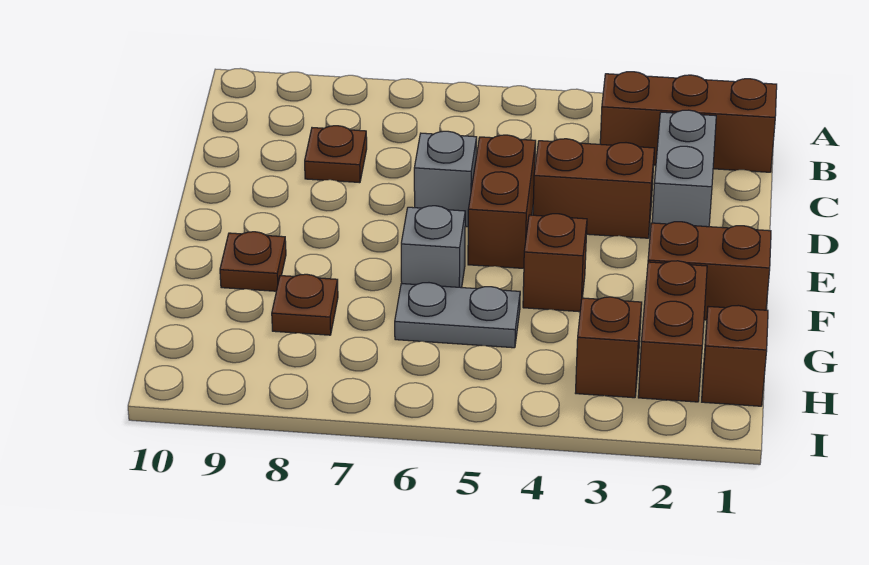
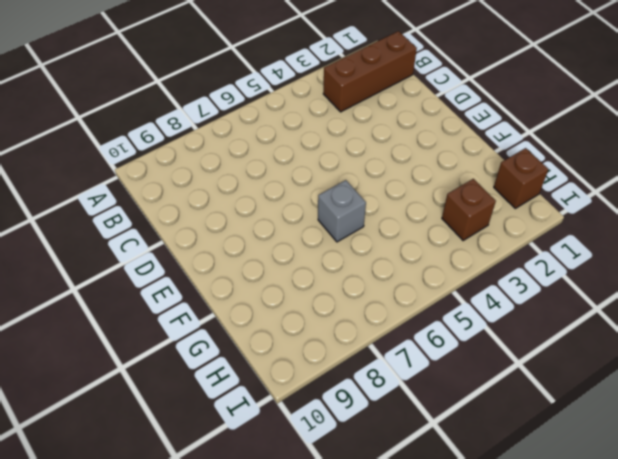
none -> grey 1x2 brick [652,110,716,227]
none -> brown 1x1 plate [305,126,367,183]
none -> brown 1x2 brick [533,139,654,238]

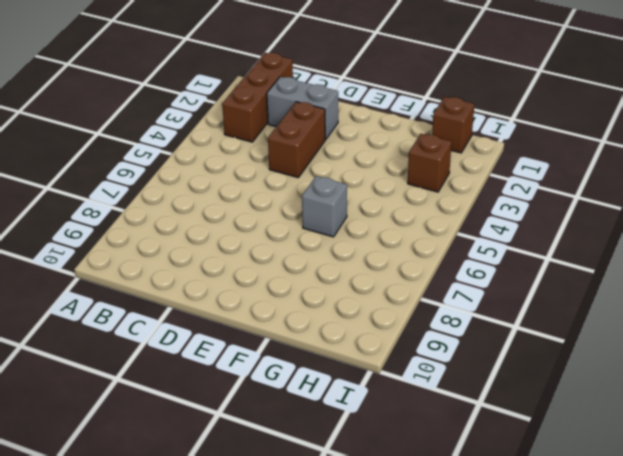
none -> brown 1x1 plate [305,126,367,183]
none -> brown 1x2 brick [468,135,536,268]
none -> grey 1x1 brick [414,131,477,227]

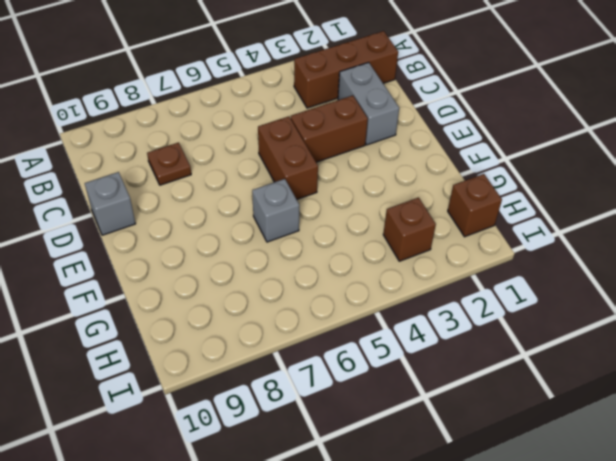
grey 1x1 brick [85,172,136,235] -> grey 1x1 brick moved to [414,131,477,227]
none -> brown 1x2 brick [648,222,771,320]
none -> brown 1x1 brick [523,214,587,312]
none -> brown 1x1 plate [220,232,286,291]

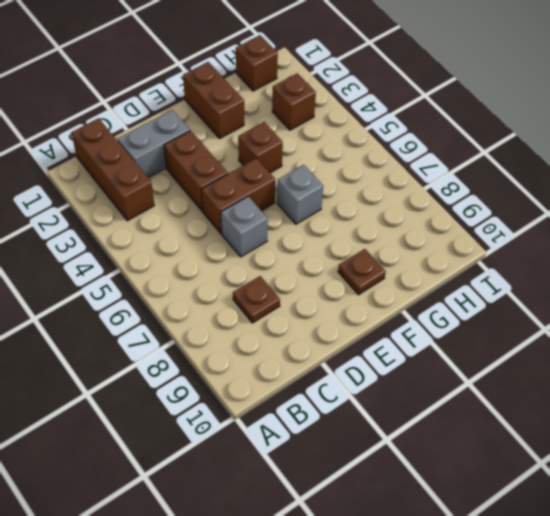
none -> brown 1x2 brick [638,261,707,402]
none -> grey 1x2 plate [395,283,520,348]
none -> brown 1x1 plate [272,274,338,335]

